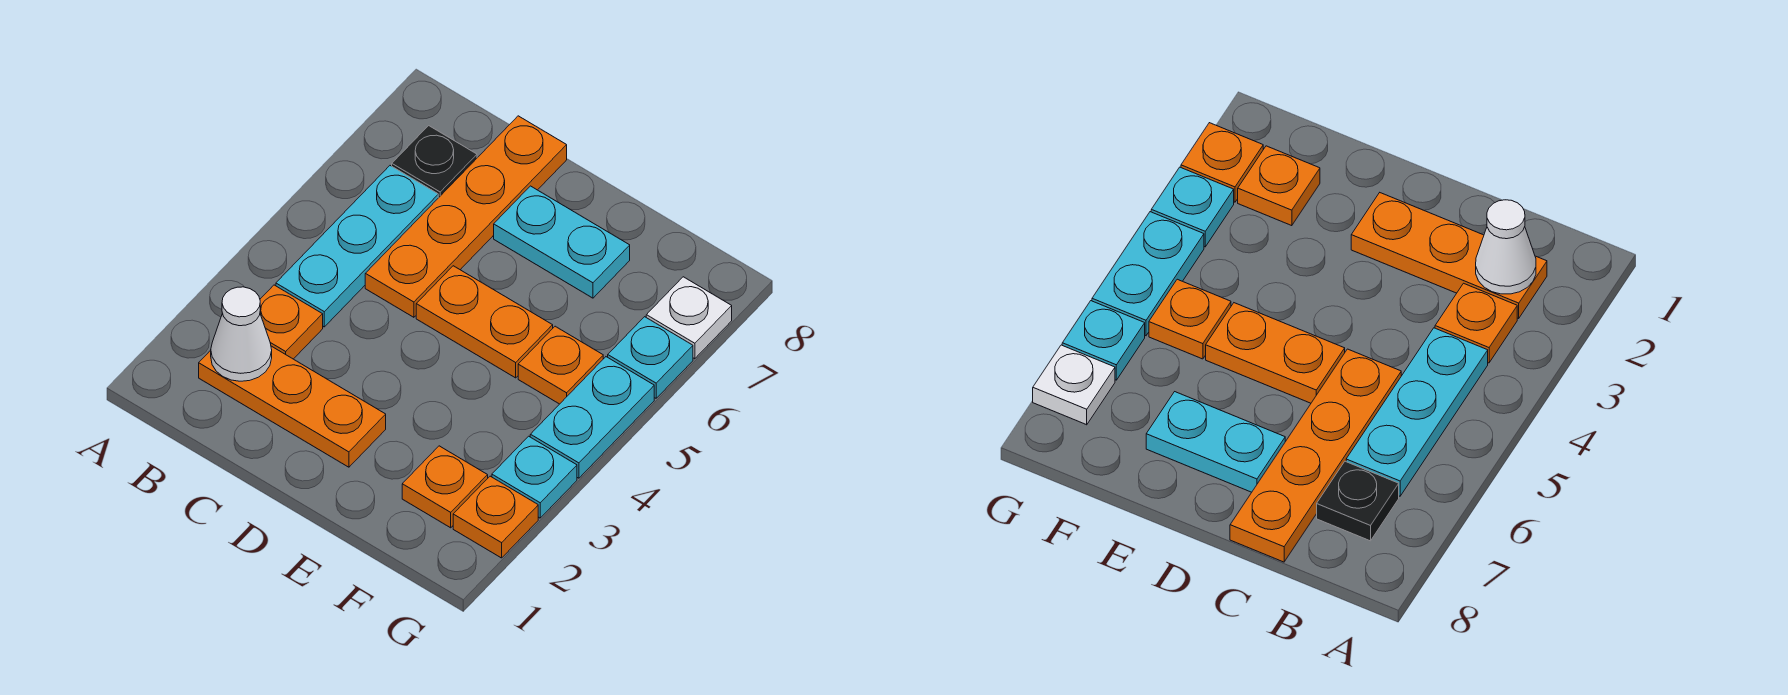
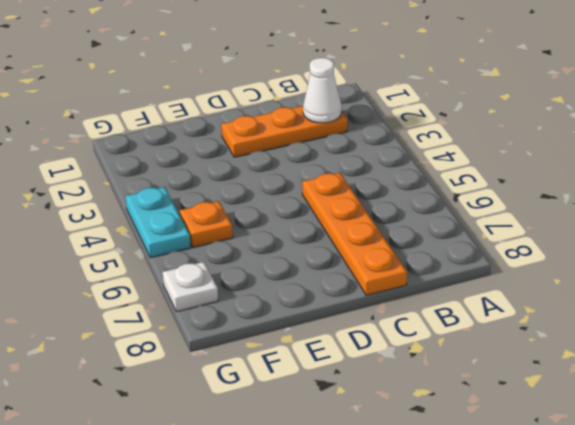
none -> orange 1x1 plate [260,285,323,359]
none -> cyan 1x3 plate [276,166,438,327]
none -> black 1x1 plate [392,126,477,198]

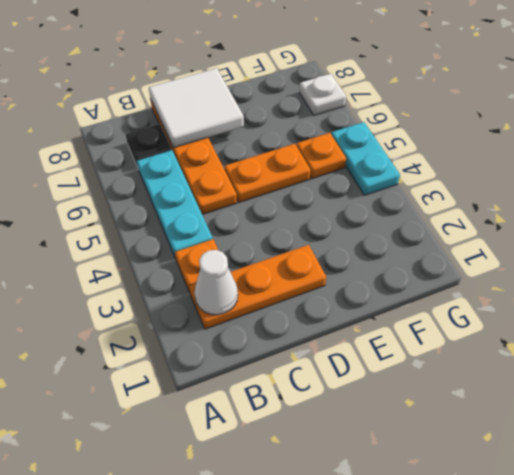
white 2x2 tile [149,68,244,148] -> none
none -> cyan 1x2 plate [494,186,630,298]
none -> orange 1x1 plate [402,446,488,528]
none -> orange 1x1 plate [453,476,538,558]

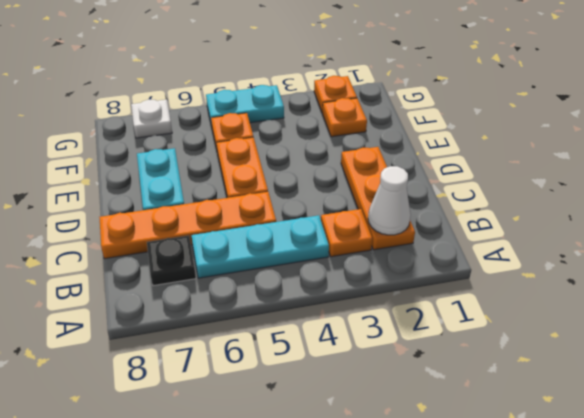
none -> cyan 1x1 plate [492,436,577,518]
none -> cyan 1x1 plate [608,317,693,398]

